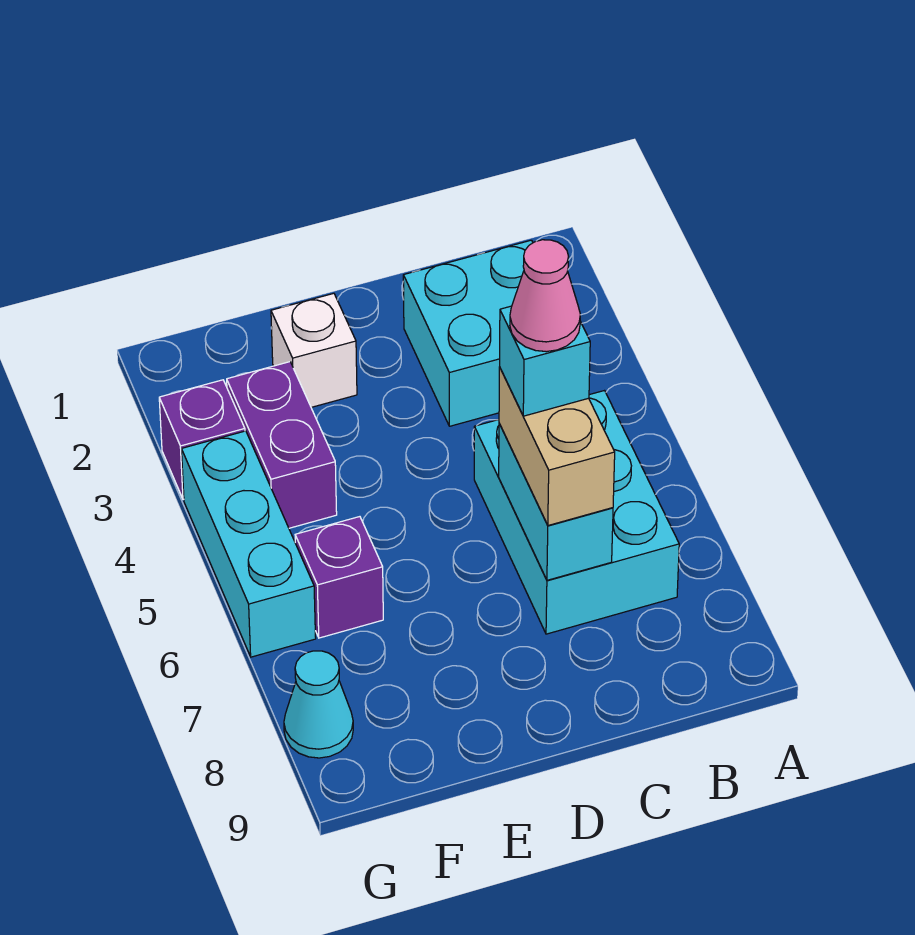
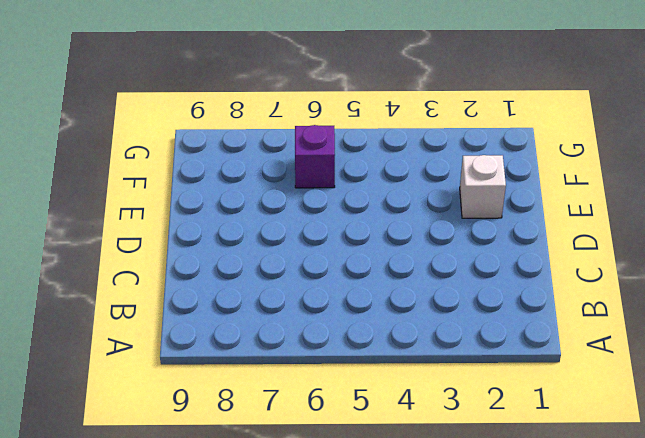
none -> cyan 2x2 brick [403,240,533,426]
none -> cyan 2x3 brick [474,391,679,634]
none -> purple 1x2 brick [227,362,337,528]

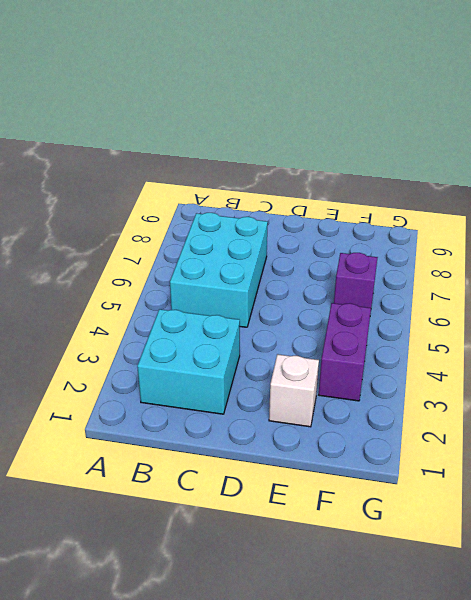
none -> purple 1x1 brick [159,380,245,500]
none -> cyan 1x3 brick [182,431,316,657]
none -> cyan 1x1 cone [284,651,353,758]

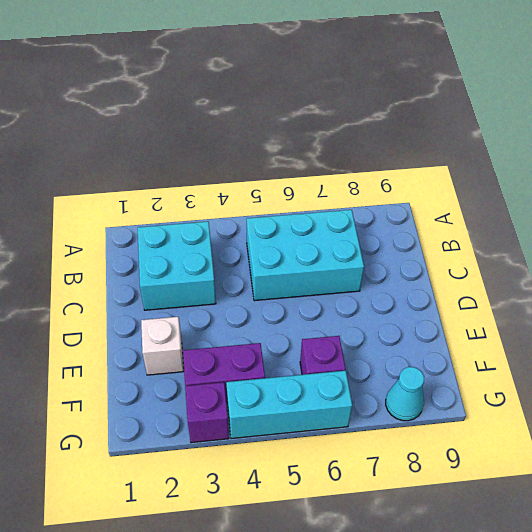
none -> cyan 1x2 brick [499,424,613,580]
none -> tan 1x2 brick [499,367,615,525]
none -> cyan 1x1 brick [500,306,590,416]

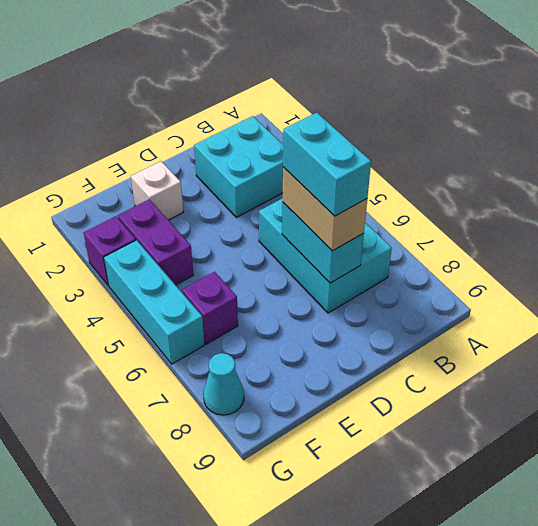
cyan 1x2 brick [283,113,371,216] -> cyan 1x1 brick [500,306,590,416]
none -> pink 1x1 cone [510,240,580,352]

